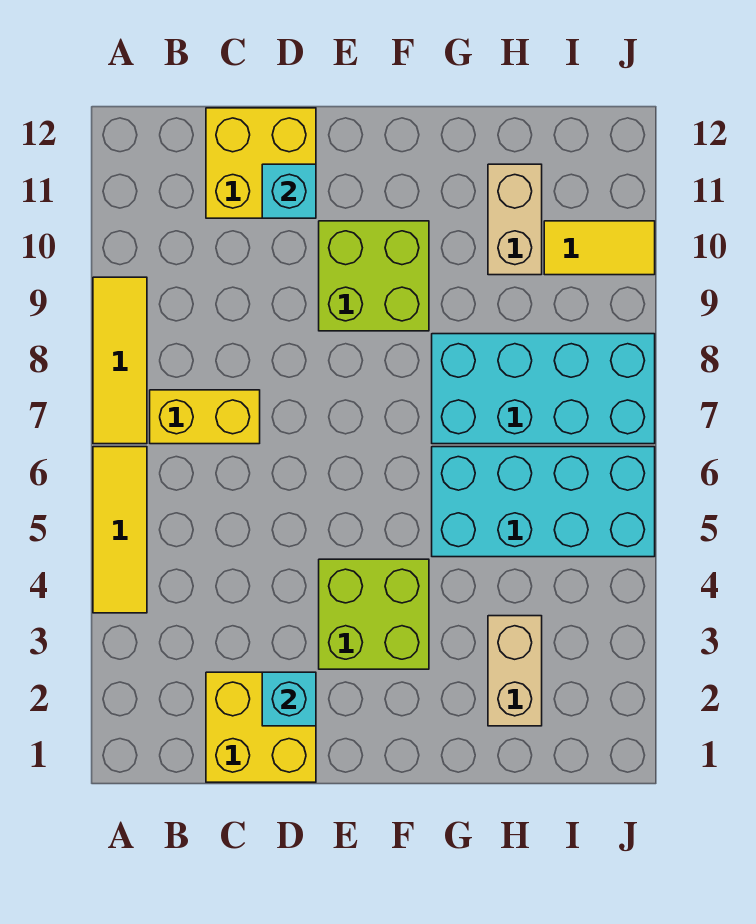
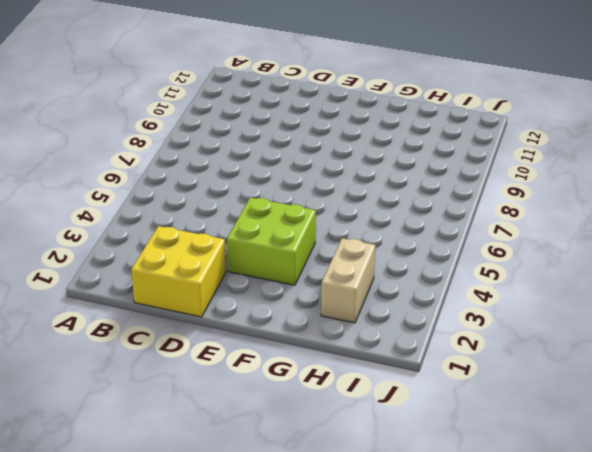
none -> yellow 1x3 tile [93,447,147,613]
none -> yellow 1x3 tile [93,277,147,444]
none -> yellow 1x2 brick [150,390,260,444]

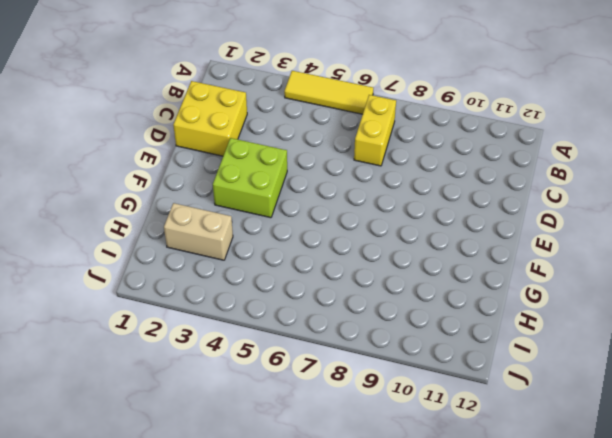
none -> yellow 1x3 tile [93,277,147,444]
none -> yellow 2x2 brick [206,108,316,218]
none -> lime 2x2 brick [319,221,429,331]

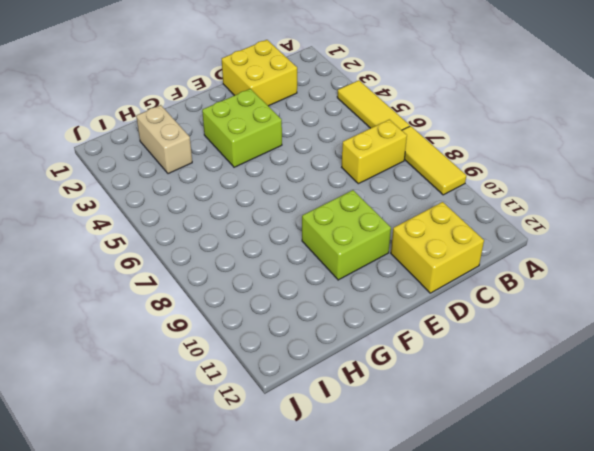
none -> cyan 2x4 brick [432,447,655,557]
none -> cyan 2x4 brick [432,334,655,444]
none -> tan 1x2 brick [488,164,542,275]

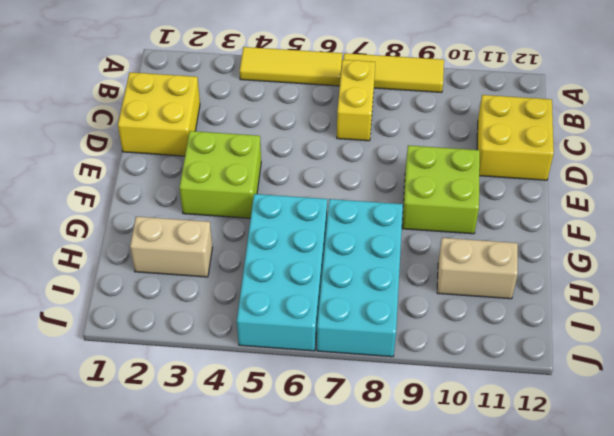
none -> yellow 1x2 tile [544,221,655,275]
none -> cyan 1x1 brick [262,672,316,726]
none -> cyan 1x1 brick [262,164,316,218]

